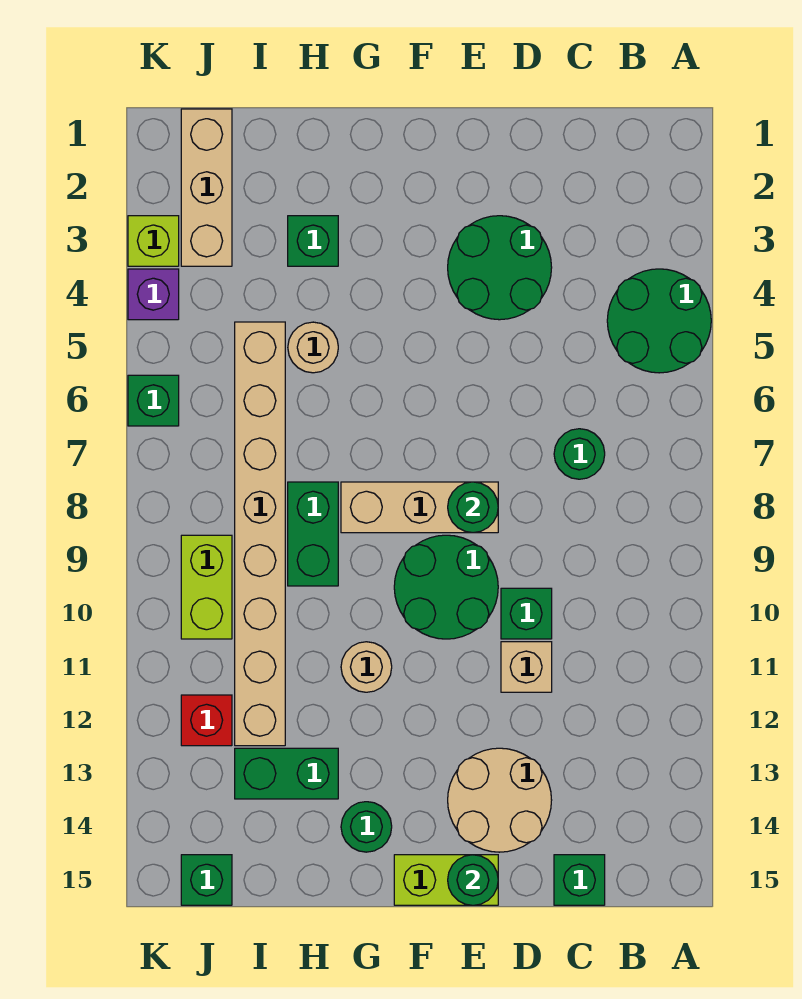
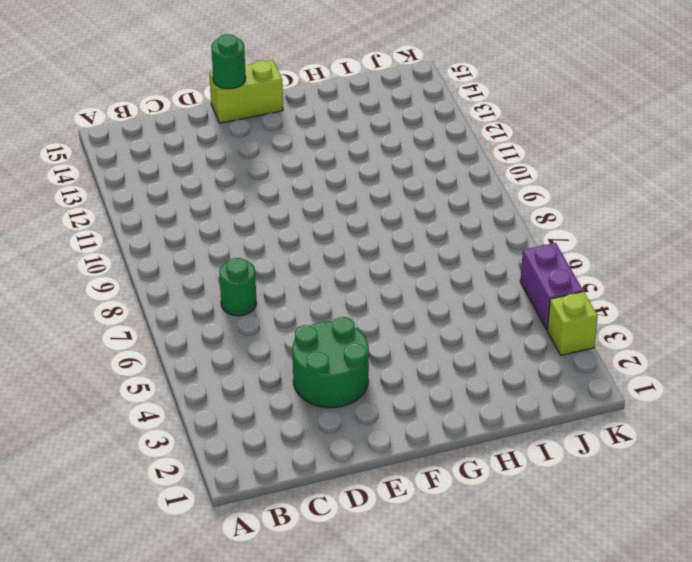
purple 1x2 brick [520,243,583,330] -> purple 1x1 brick [128,269,179,320]
none -> green 2x2 round brick [607,269,711,373]
none -> green 1x1 brick [554,855,605,905]
none -> green 1x1 brick [501,588,552,639]

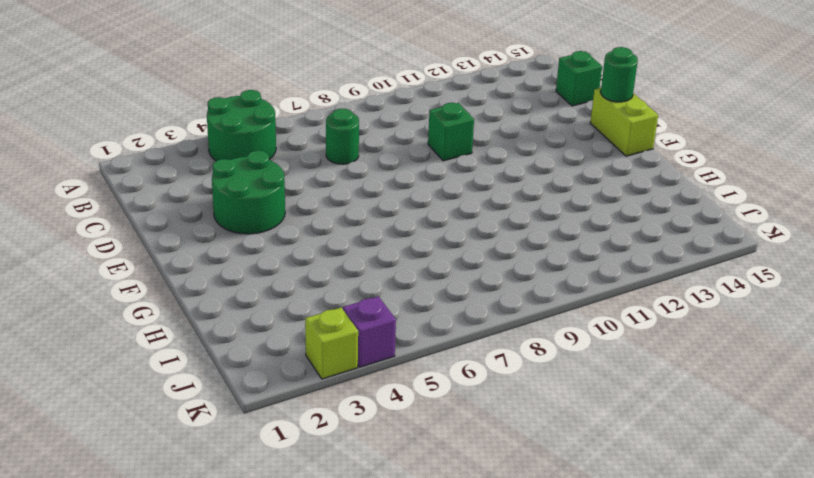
none -> tan 1x1 brick [501,642,552,692]
none -> tan 2x2 round brick [448,748,552,852]
none -> tan 1x3 brick [341,482,498,533]

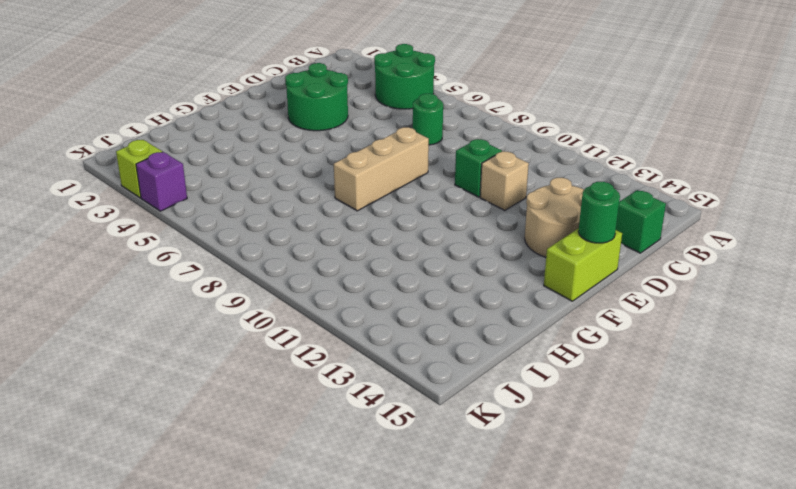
none -> green 2x2 round brick [394,535,498,639]
none -> tan 1x1 round brick [341,642,392,692]
none -> green 1x1 round brick [341,802,392,852]

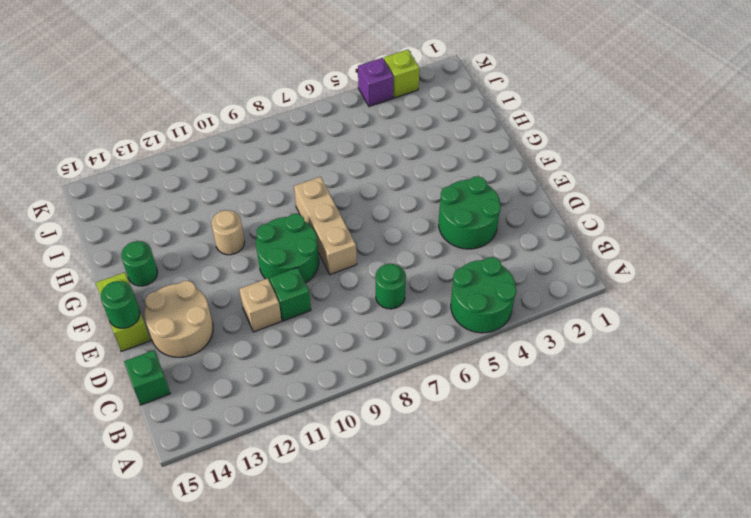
none -> green 1x1 brick [288,216,338,266]
none -> tan 1x1 round brick [288,322,338,373]
none -> green 1x2 brick [288,482,338,586]

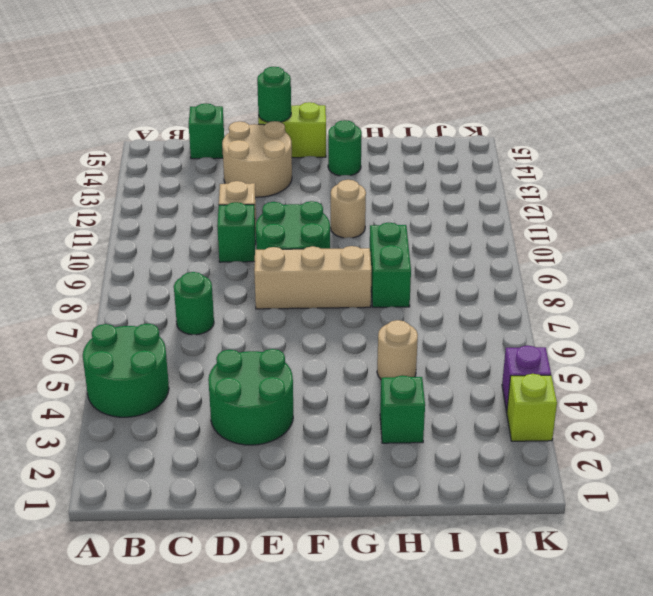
none -> green 1x2 brick [235,748,338,799]
none -> tan 1x8 brick [235,322,285,746]
none -> tan 1x3 brick [181,109,232,266]

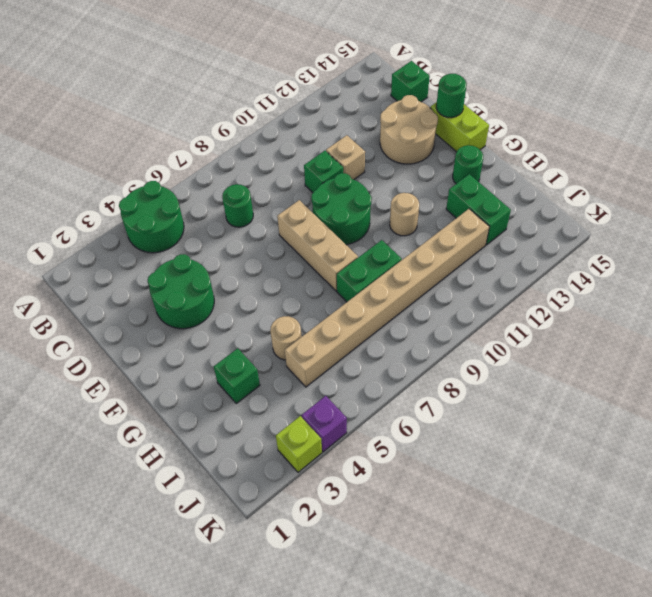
none -> tan 1x3 brick [181,109,232,266]
none -> lime 1x2 brick [181,535,232,639]
none -> red 1x1 brick [181,695,232,746]

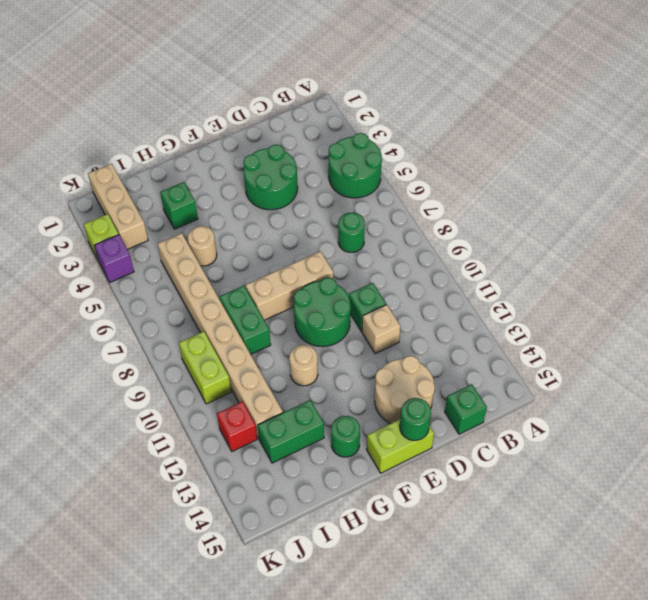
none -> green 1x1 brick [181,855,232,905]
none -> green 1x1 brick [128,375,179,426]
none -> green 1x1 round brick [448,482,498,533]

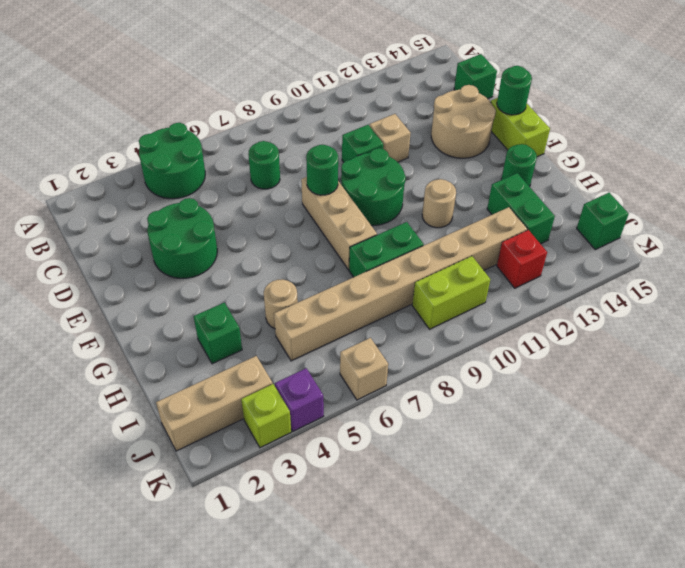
tan 1x1 brick [340,338,388,400] -> green 1x1 brick [128,375,179,426]

